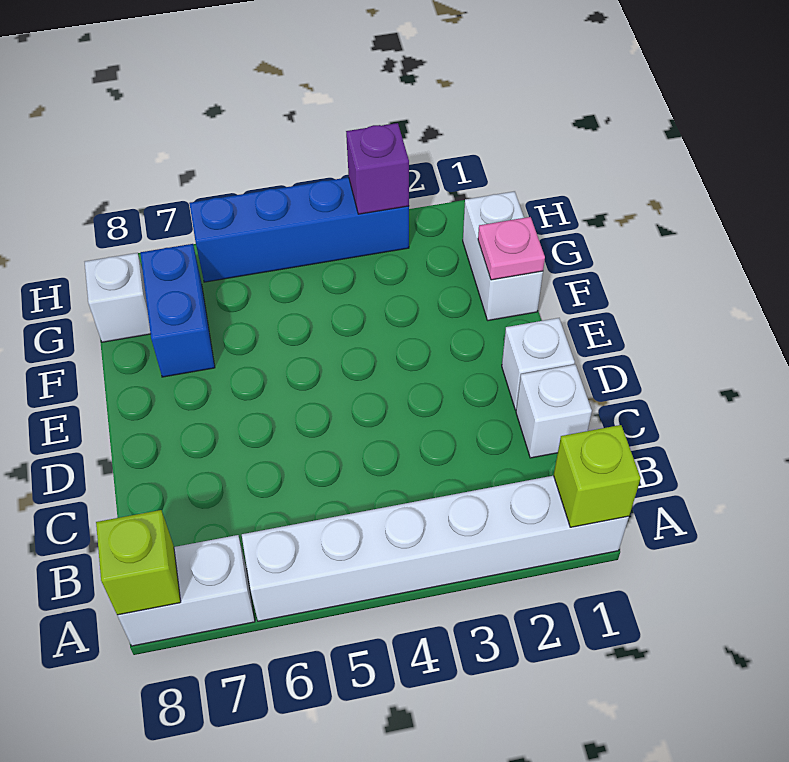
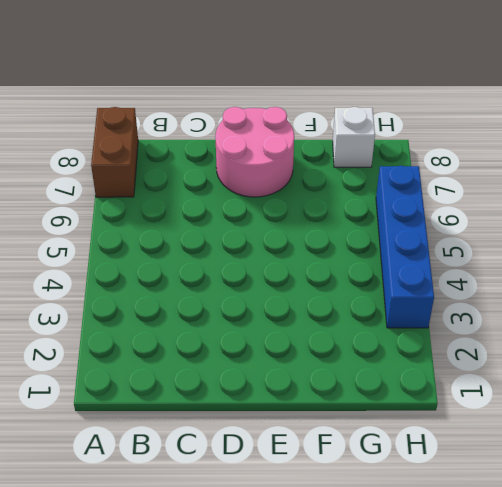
brown 1x2 brick [91,107,138,197] -> white 1x2 brick [117,535,255,646]
pink 2x2 round brick [215,107,294,197] -> none
none -> white 1x6 brick [242,476,629,621]
none -> white 1x1 brick [516,364,592,458]
none -> white 1x1 brick [502,318,575,410]

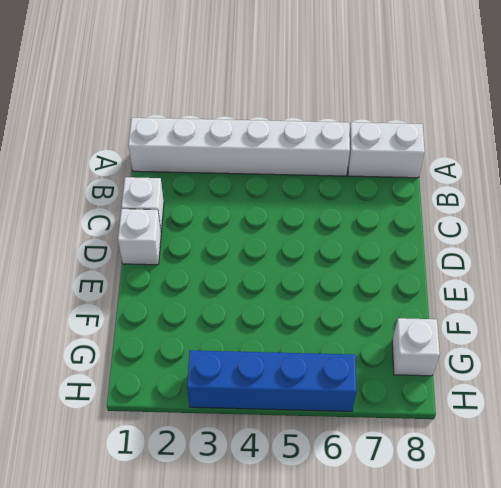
none -> white 1x2 brick [463,191,543,321]
none -> blue 1x2 brick [140,244,215,377]
none -> lime 1x1 brick [553,425,641,527]

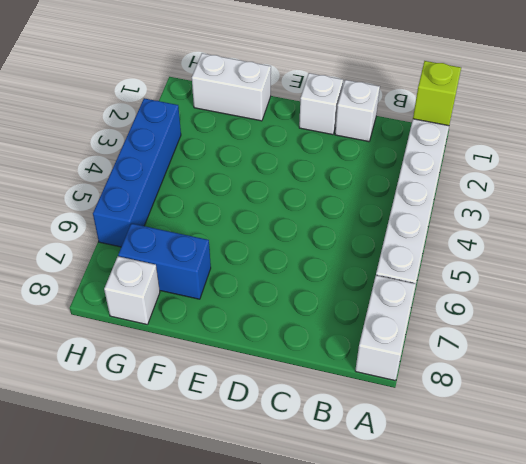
none -> lime 1x1 brick [96,510,181,615]
none -> pink 1x1 plate [478,217,545,280]
none -> purple 1x1 brick [346,123,409,214]

